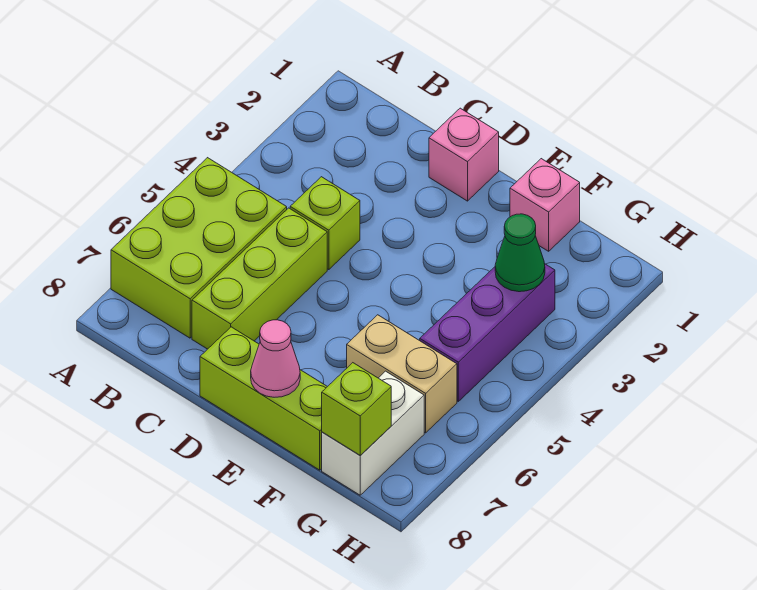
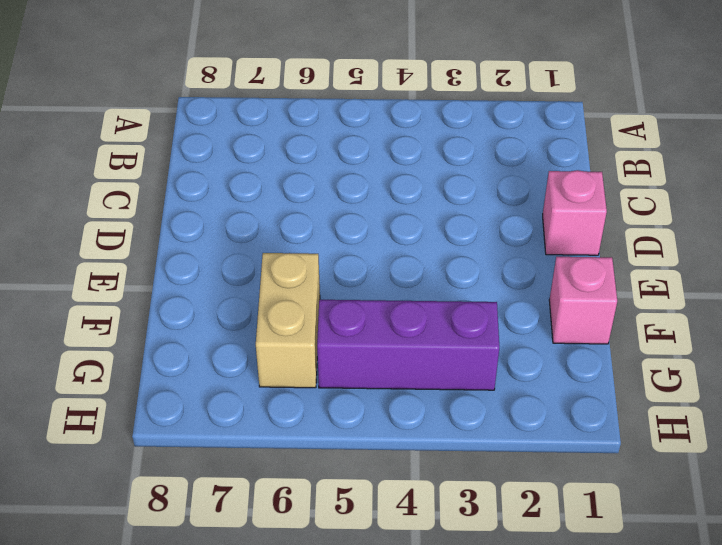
none -> lime 2x3 brick [111,158,287,338]
none -> lime 1x1 brick [290,177,360,270]
none -> lime 1x3 brick [192,208,327,349]

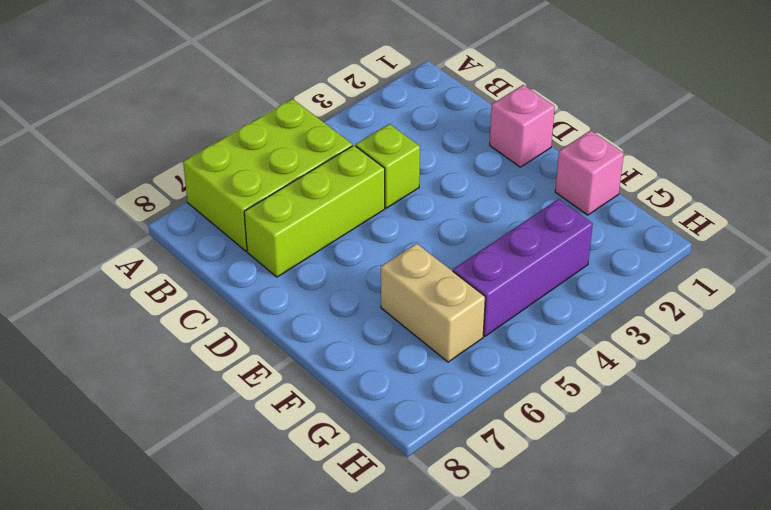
none -> lime 1x3 brick [200,327,327,470]
none -> white 1x2 brick [322,371,424,495]
none -> pink 1x1 cone [251,320,300,397]

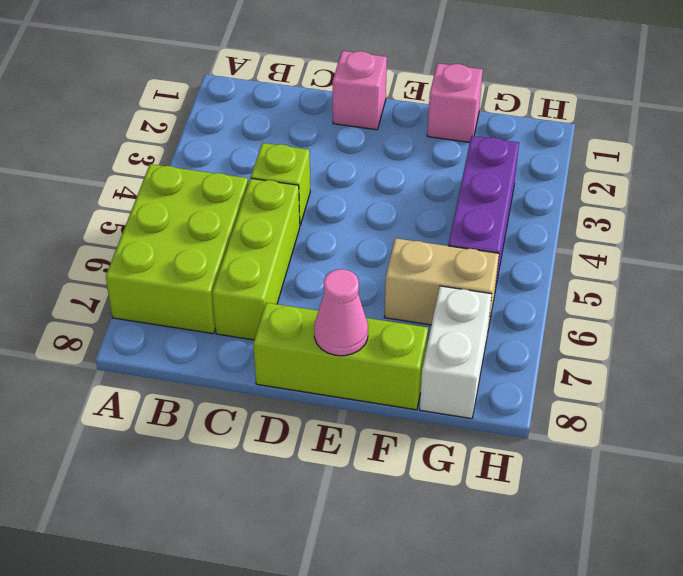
none -> green 1x1 cone [495,214,545,292]
none -> lime 1x1 brick [322,363,391,456]

